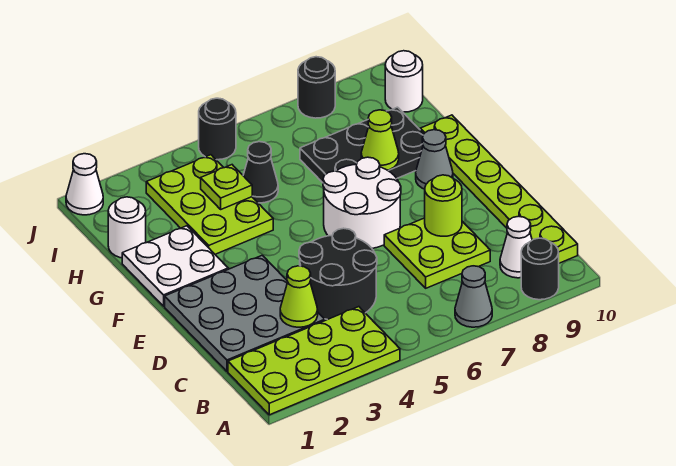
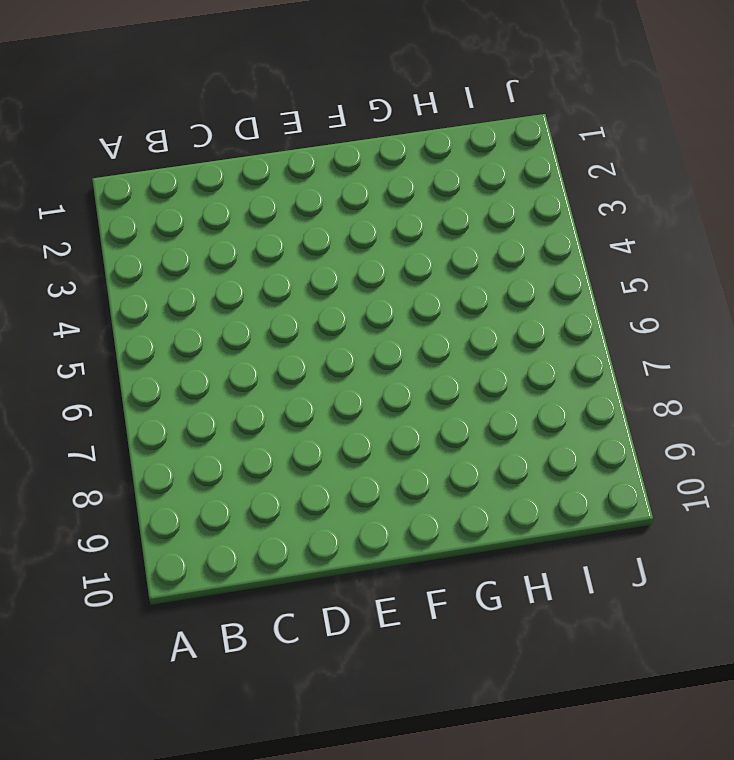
none -> lime 2x4 plate [228,307,400,415]
none -> grey 1x1 cone [455,266,492,327]
none -> black 1x1 round brick [521,238,559,300]

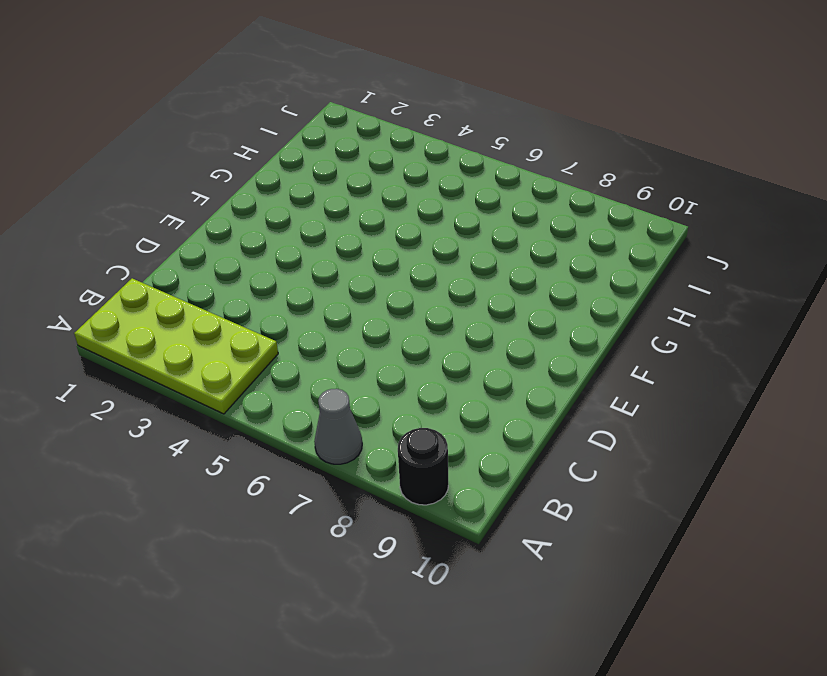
none -> white 1x1 cone [500,216,532,278]
none -> lime 1x6 plate [420,115,578,263]
none -> grey 3x3 plate [165,255,325,371]

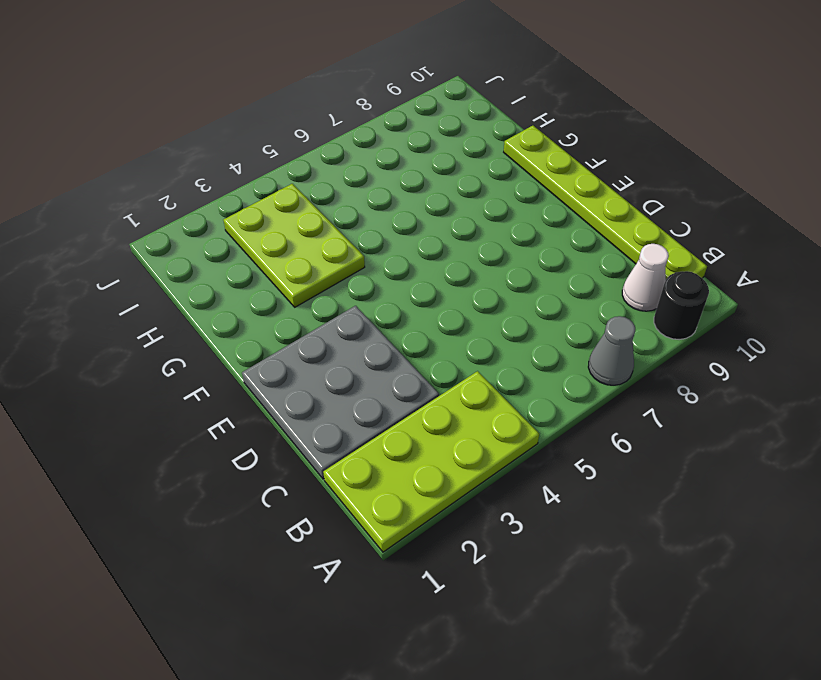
none -> black 2x2 round brick [299,228,377,320]
none -> lime 2x2 plate [384,218,490,288]
none -> white 2x2 round brick [323,157,401,248]

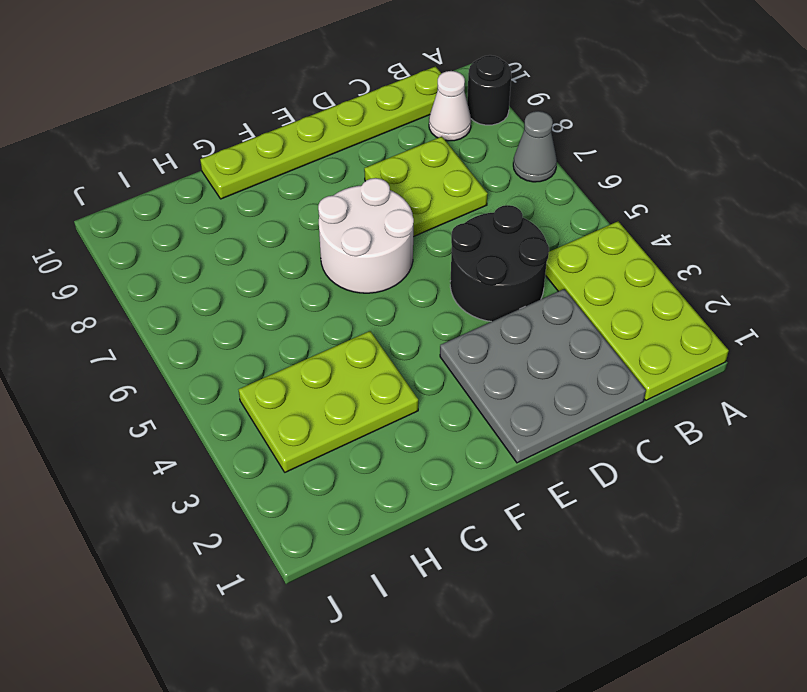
none -> white 2x2 plate [122,226,228,306]
none -> grey 1x1 cone [416,130,453,189]
none -> black 2x3 plate [300,107,424,183]

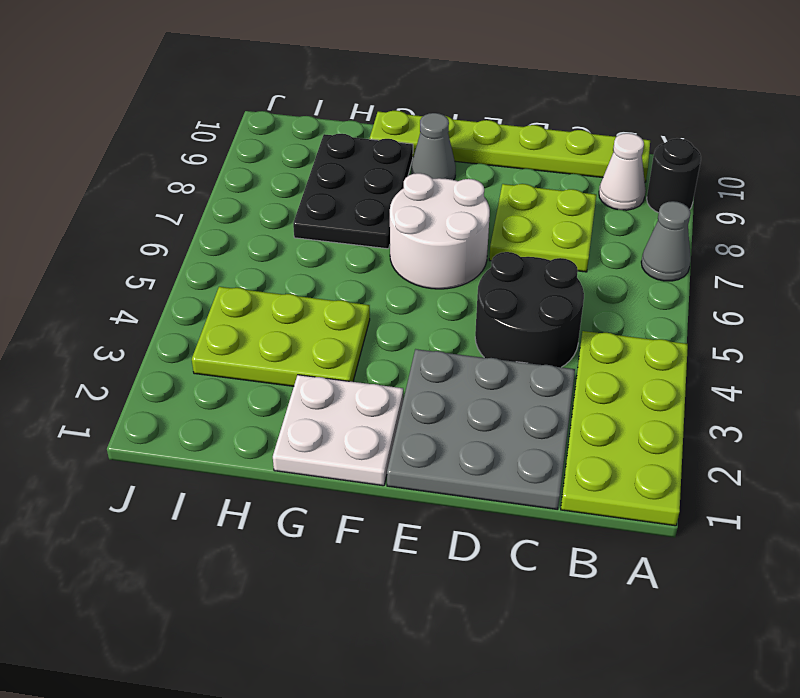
none -> white 1x1 round brick [108,197,146,258]
none -> black 1x1 cone [243,142,278,203]
none -> white 1x1 round brick [385,51,423,112]

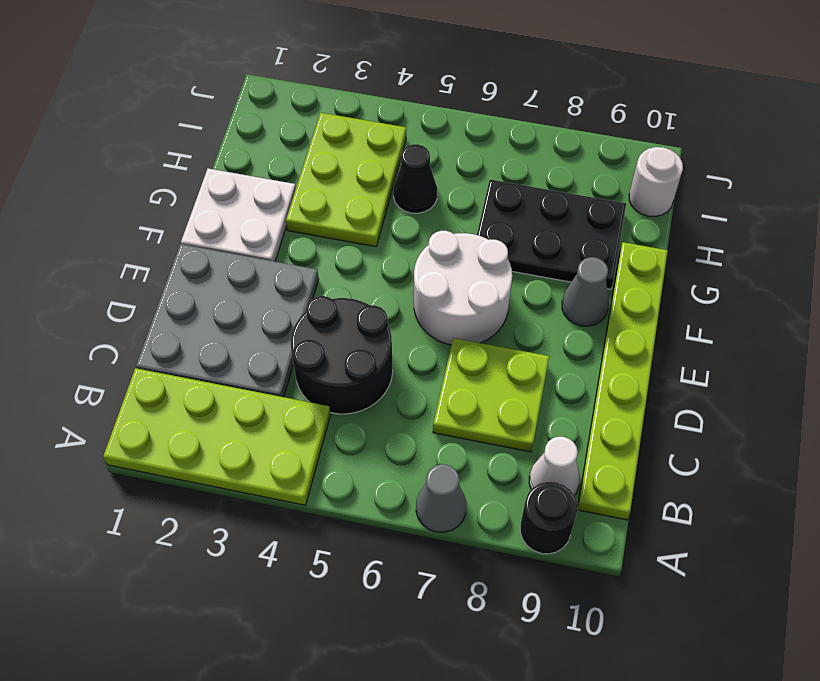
none -> white 1x1 round brick [108,197,146,258]
none -> white 1x1 cone [66,154,103,215]
none -> black 1x1 round brick [199,98,236,160]

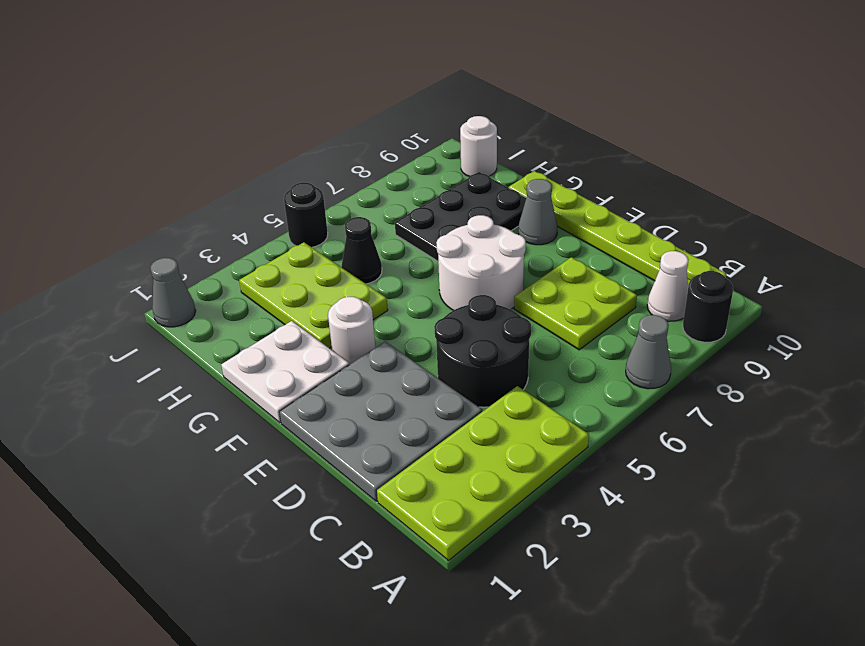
white 1x1 round brick [328,297,375,365] -> white 1x1 round brick moved to [108,197,146,258]
grey 1x1 cone [150,258,196,327] -> white 1x1 cone [66,154,103,215]
none -> black 1x1 round brick [298,57,335,118]
none -> lime 1x1 cone [280,266,318,327]
none -> lime 1x1 round brick [425,175,462,236]

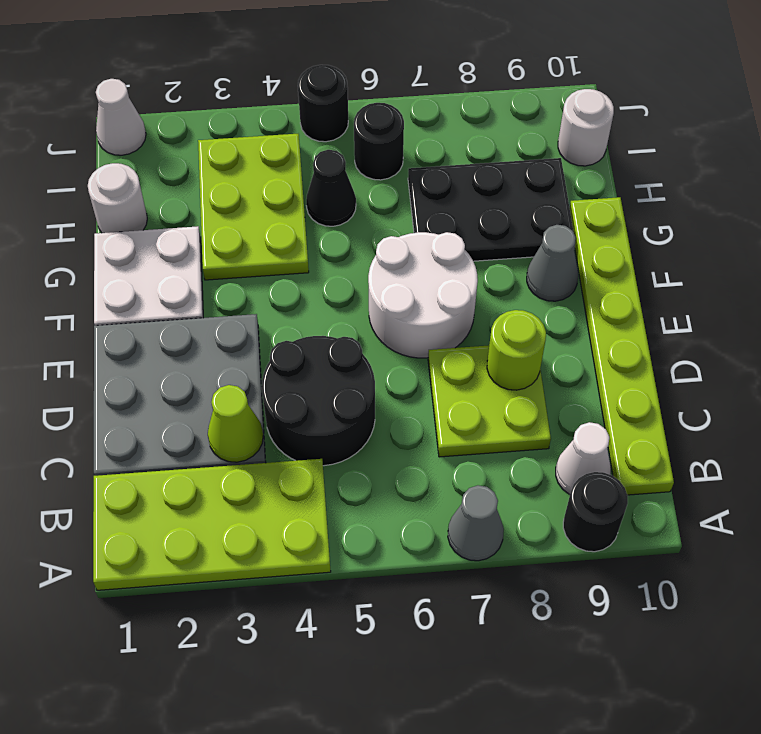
black 1x1 round brick [354,103,404,180] -> black 1x1 round brick moved to [298,57,335,118]
none -> lime 1x1 cone [361,110,399,170]
none -> lime 1x1 plate [201,165,252,209]

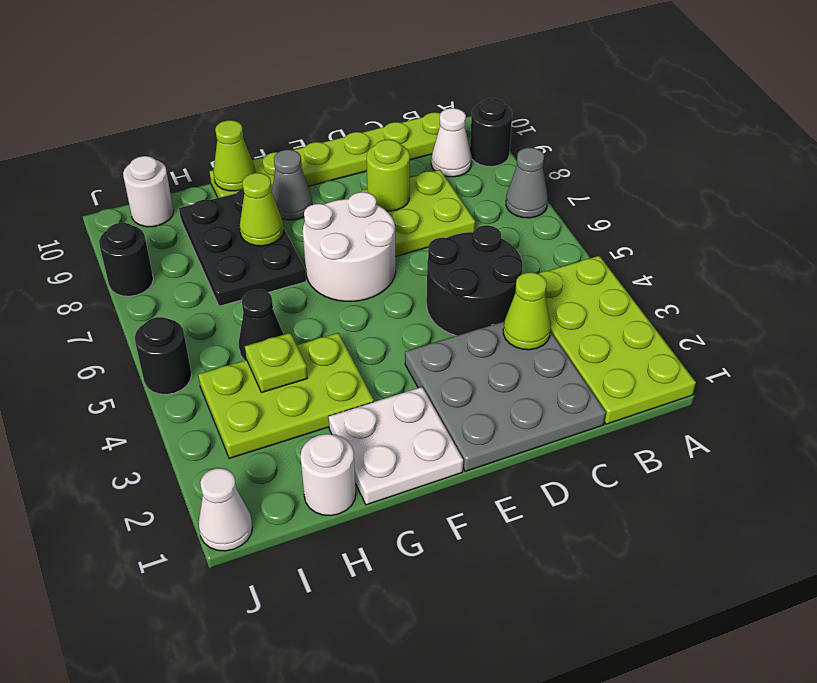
lime 1x1 cone [213,120,255,191] -> none

